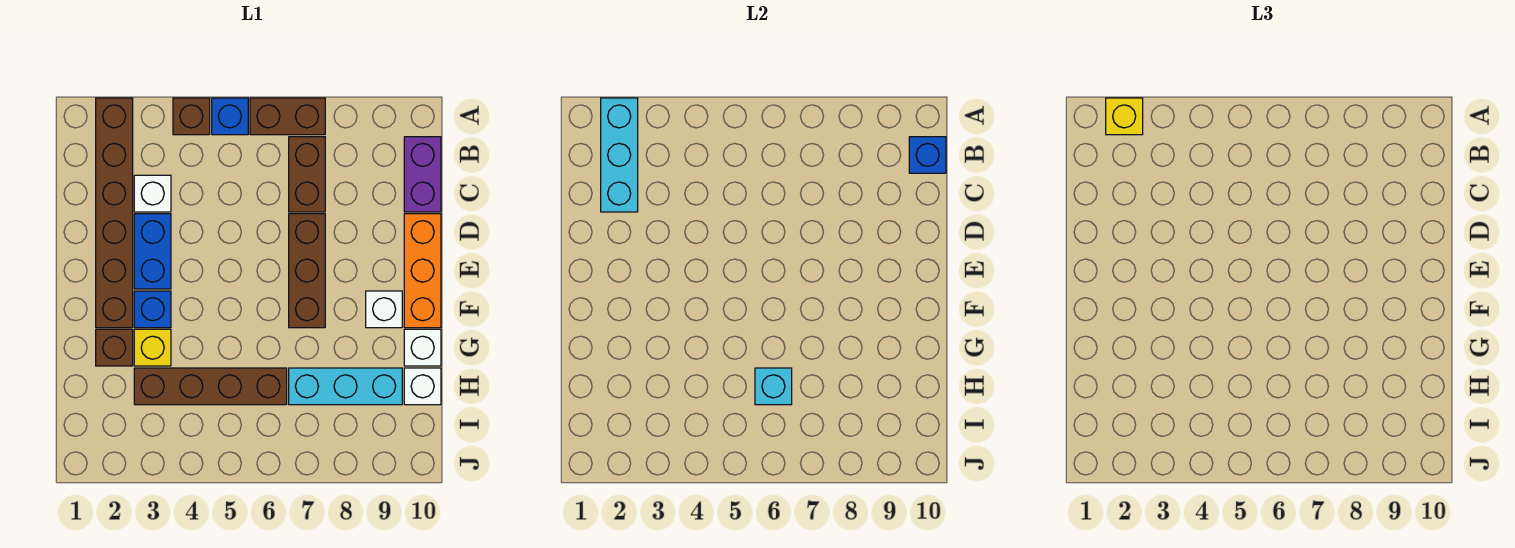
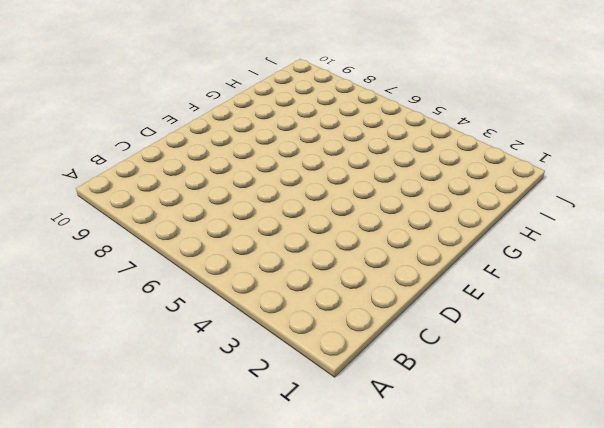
none -> brown 1x6 brick [96,98,133,328]
none -> brown 1x1 brick [173,98,210,135]
none -> blue 1x1 brick [212,98,248,135]

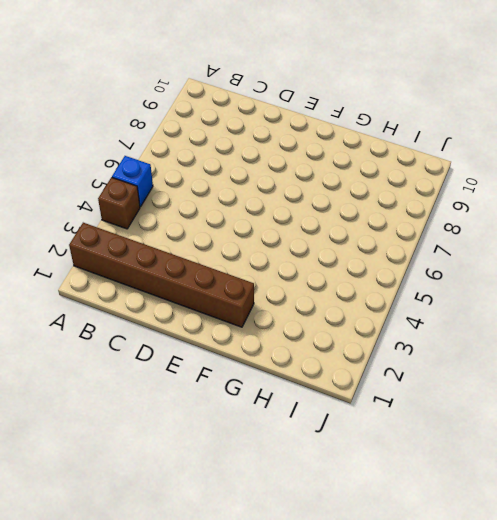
none -> brown 1x2 brick [250,98,325,135]
none -> brown 1x2 brick [289,137,325,212]
none -> purple 1x2 brick [404,137,441,212]

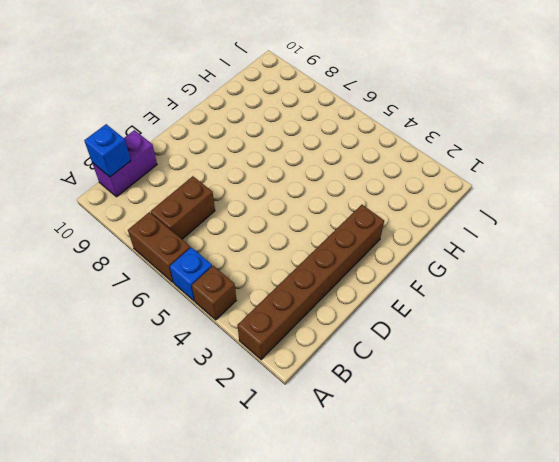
none -> white 1x1 brick [134,175,171,212]
none -> blue 1x2 brick [134,214,171,289]
none -> brown 1x3 brick [289,214,325,328]

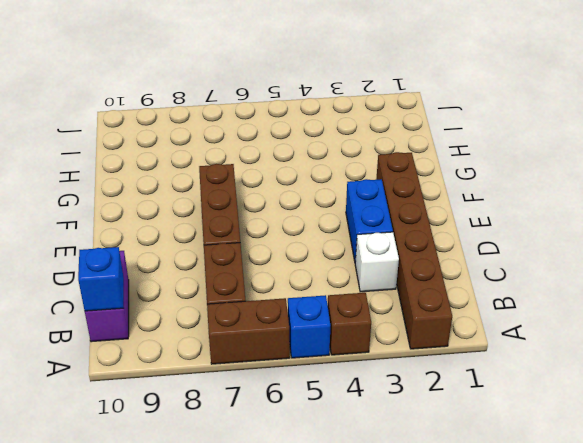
none -> orange 1x3 brick [404,214,441,328]
none -> blue 1x1 brick [134,291,171,328]
none -> white 1x1 brick [366,291,402,328]

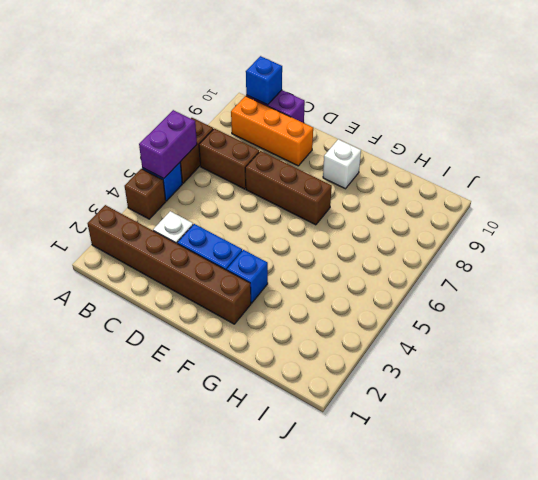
purple 1x2 brick [139,110,197,179] -> none
orange 1x3 brick [231,96,313,166] -> orange 1x3 brick moved to [404,214,441,328]
none -> brown 1x1 brick [96,329,133,366]
none -> yellow 1x1 brick [134,329,171,366]
none -> white 1x1 brick [404,329,441,366]

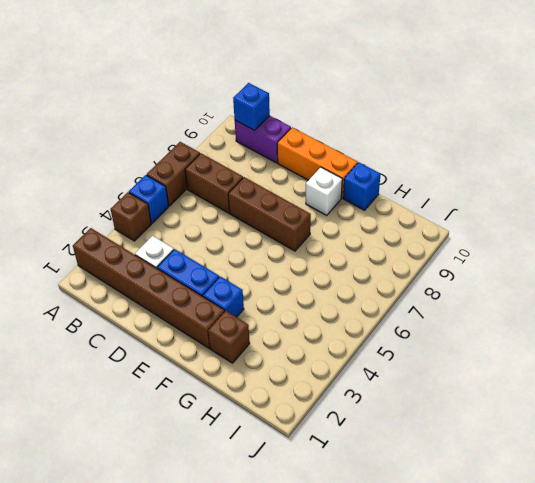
blue 1x1 brick [343,162,381,210] -> white 1x1 brick [404,329,441,366]
none -> yellow 1x1 brick [134,329,171,366]
none -> brown 1x4 brick [134,368,287,405]
none -> cyan 1x3 brick [289,368,402,405]

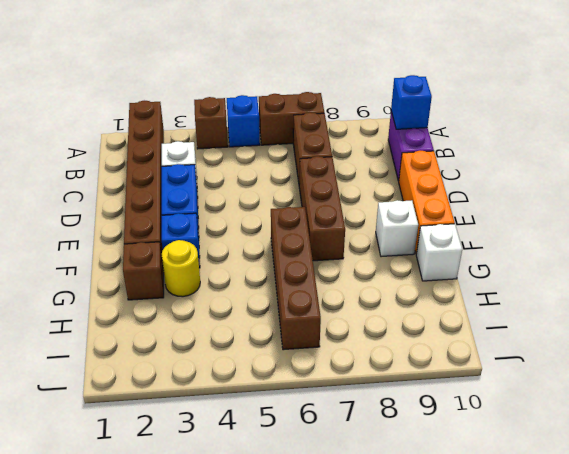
brown 1x4 brick [271,207,321,350] -> brown 1x4 brick turned to [134,368,287,405]
yellow 1x1 round brick [162,240,200,297] -> yellow 1x1 brick [134,329,171,366]
none -> cyan 1x3 brick [289,368,402,405]
none -> white 1x1 brick [404,368,441,405]
none -> cyan 1x3 brick [601,98,638,212]

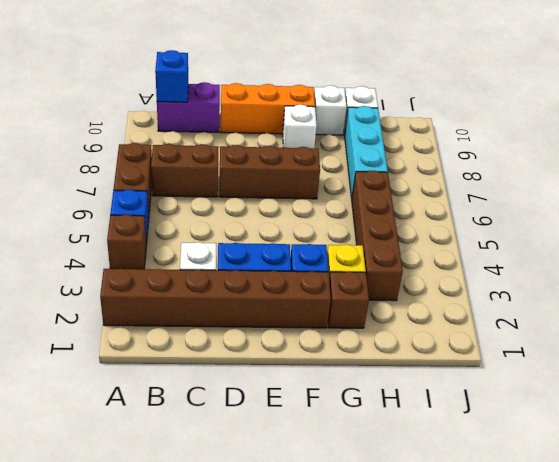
none -> cyan 1x3 brick [601,98,638,212]
none -> cyan 1x1 brick [755,368,792,405]
none -> yellow 1x1 brick [1106,98,1143,135]

